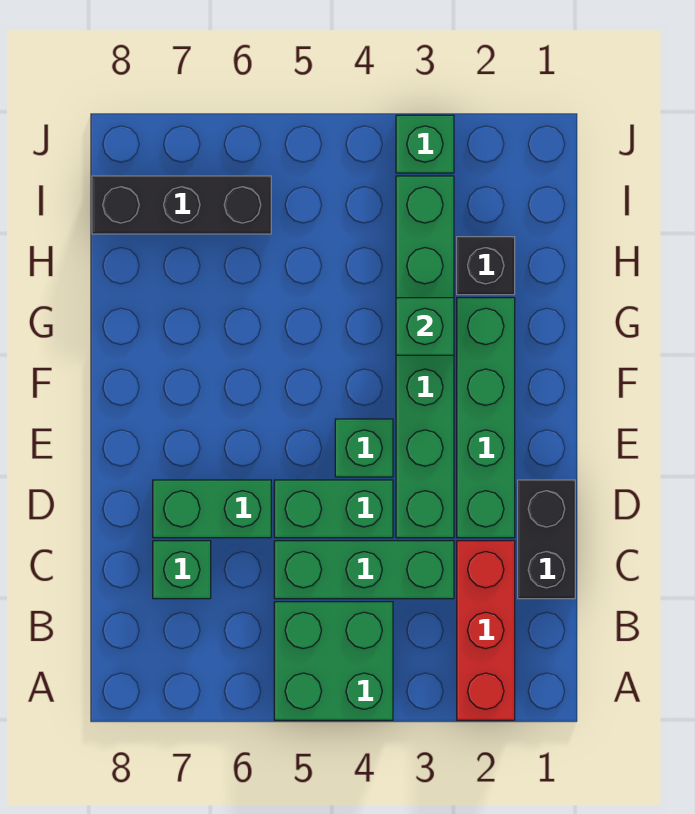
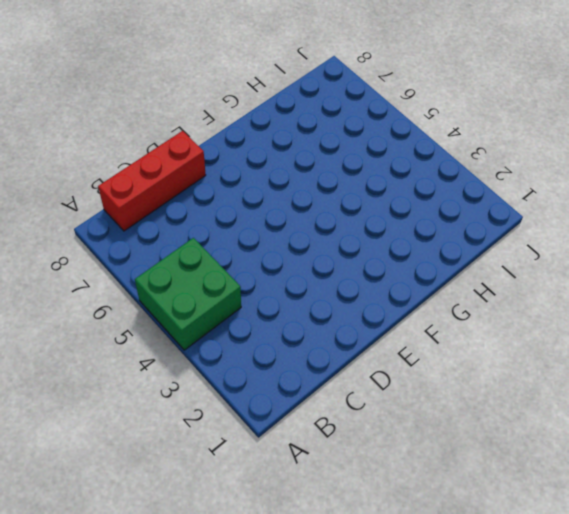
red 1x3 brick [98,131,206,231] -> red 1x3 brick moved to [457,541,515,720]
none -> black 1x2 brick [518,480,575,599]
none -> green 1x3 brick [274,541,454,599]
none -> green 1x1 brick [153,541,211,599]

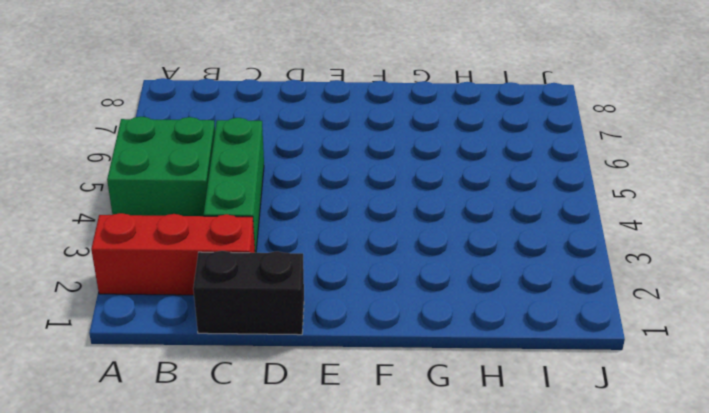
none -> green 1x1 brick [153,541,211,599]
none -> green 1x4 brick [457,298,515,538]
none -> green 1x6 brick [396,176,454,538]

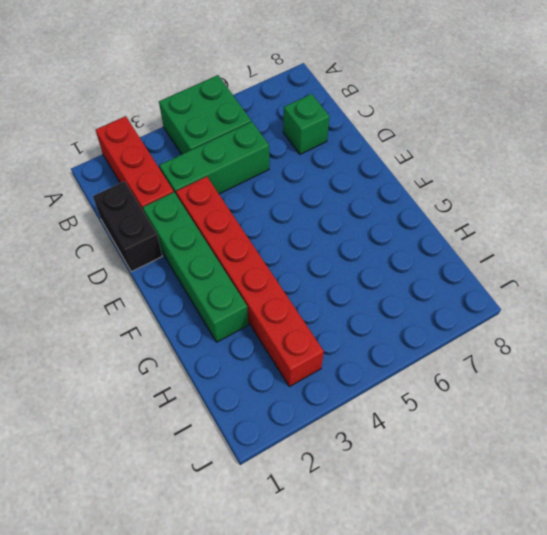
red 1x6 brick [176,177,324,387] -> green 1x6 brick [396,176,454,538]
none -> green 1x2 brick [274,480,393,538]
none -> green 1x2 brick [153,480,271,538]
none -> green 1x1 brick [335,419,393,477]

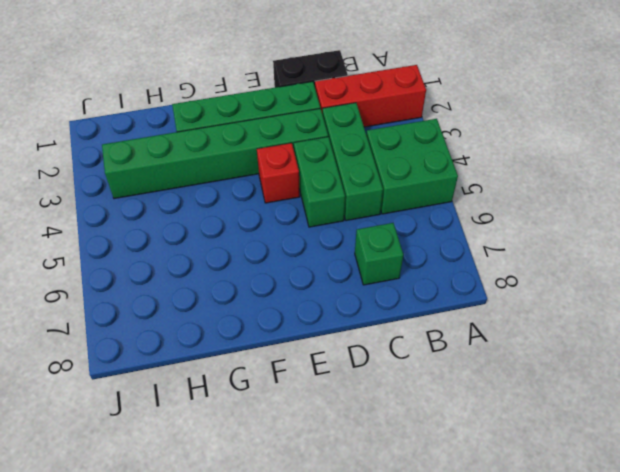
red 1x1 brick [257,143,300,203] -> green 1x1 brick [335,419,393,477]
none -> green 1x2 brick [153,480,271,538]
none -> black 1x1 brick [457,237,515,295]
none -> black 1x3 brick [92,176,271,234]

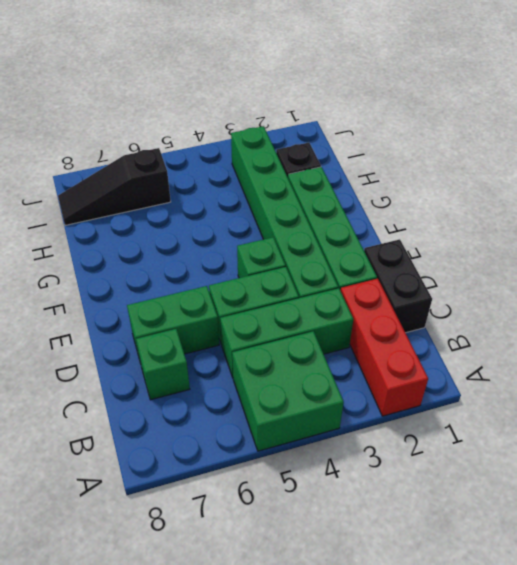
black 1x3 slope [58,148,171,225] -> black 1x3 brick [92,176,271,234]
none -> green 1x1 brick [396,115,454,173]
none -> green 1x1 brick [396,298,454,355]

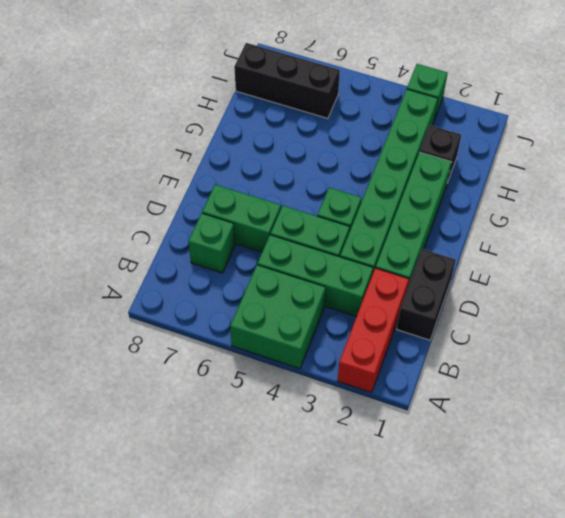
none -> green 1x1 brick [396,298,454,355]

